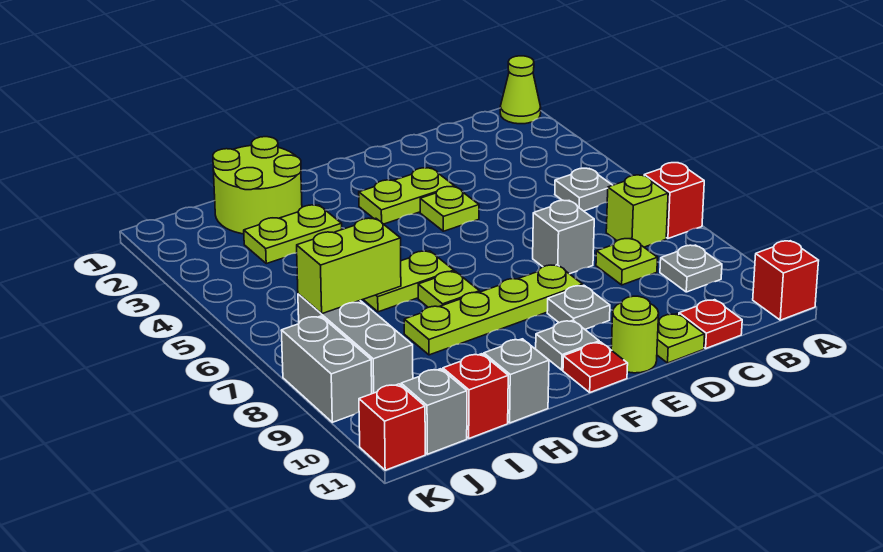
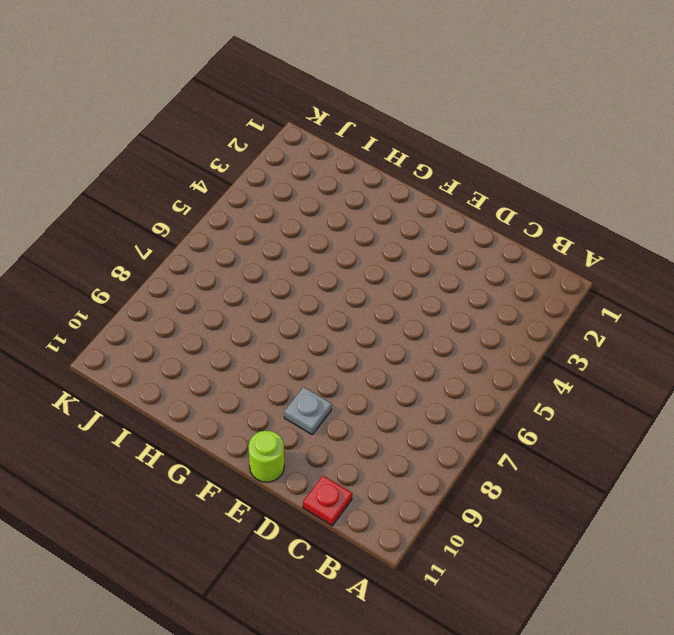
none -> lime 1x1 cone [500,56,541,124]
none -> red 1x1 brick [644,163,704,238]
none -> red 1x1 brick [753,241,819,320]

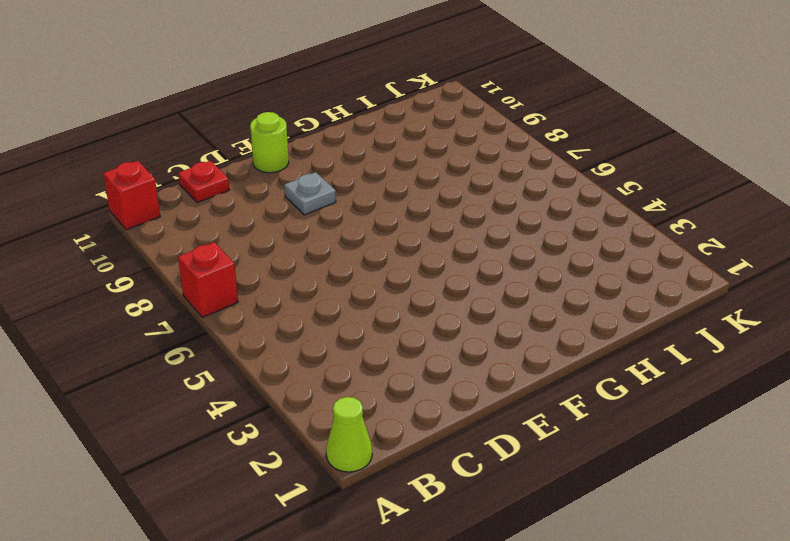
none -> grey 1x1 plate [555,168,612,211]
none -> lime 1x1 brick [606,175,668,247]
none -> grey 1x1 plate [660,245,722,292]

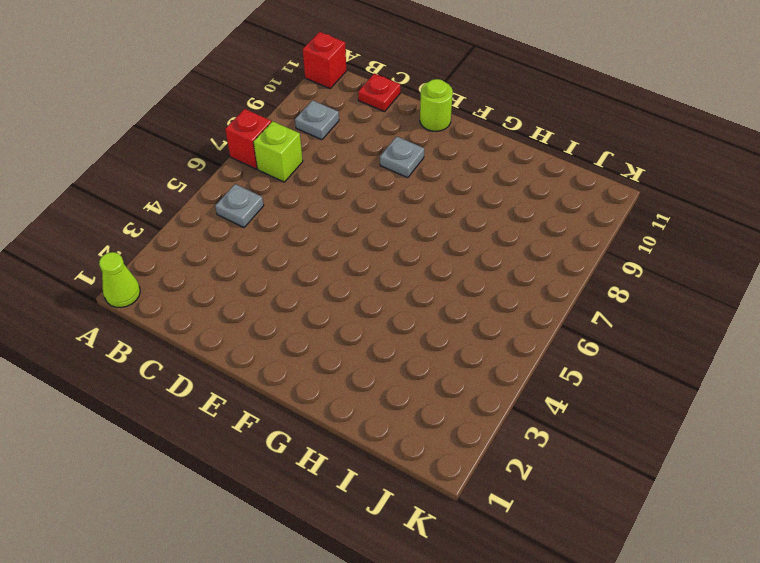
none -> lime 1x1 plate [596,238,658,285]
none -> grey 1x1 brick [533,200,594,274]
none -> lime 1x1 plate [657,314,705,363]

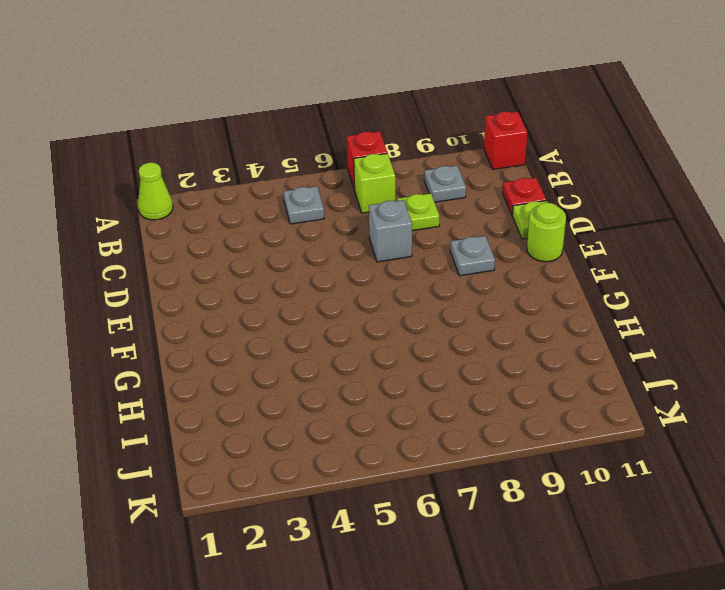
none -> lime 1x2 plate [359,168,454,224]
none -> lime 1x1 plate [420,187,479,231]
none -> lime 1x4 plate [404,265,583,355]

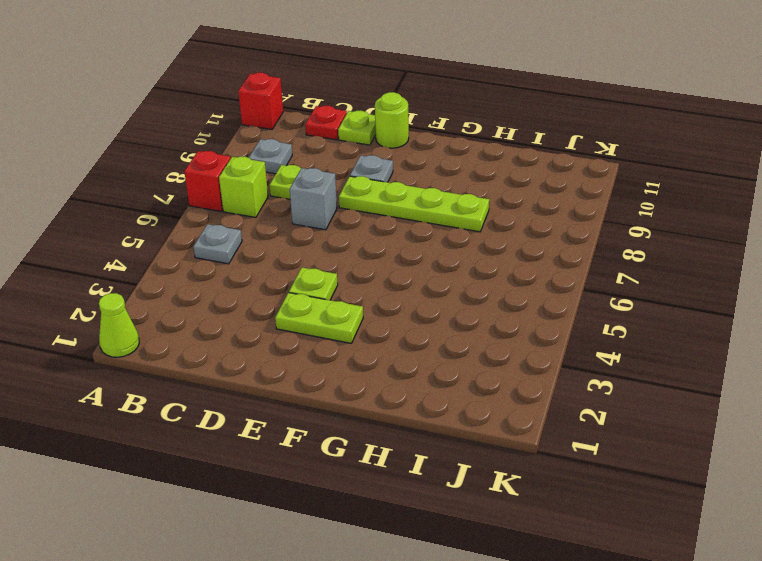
none -> grey 1x1 plate [536,320,599,370]
none -> red 1x1 plate [563,342,628,392]
none -> lime 1x2 plate [363,251,454,312]

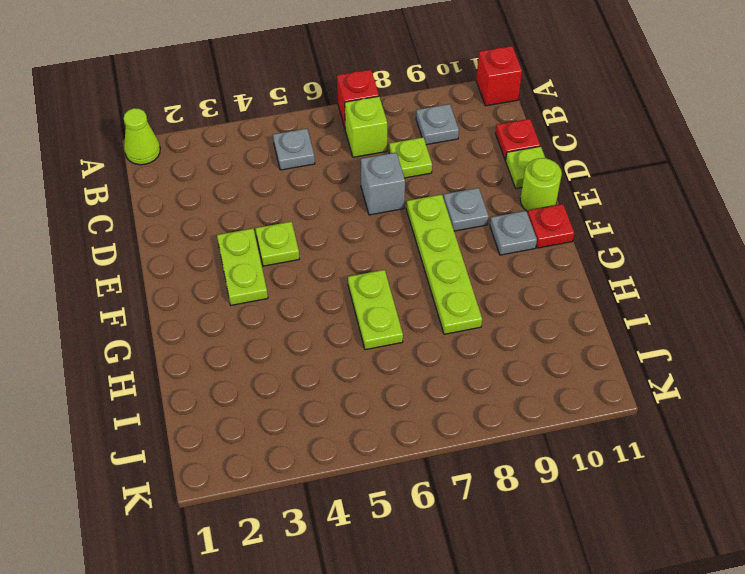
none -> lime 1x1 plate [418,271,480,307]
none -> lime 2x2 round brick [213,137,302,234]
none -> lime 1x2 plate [244,205,342,264]

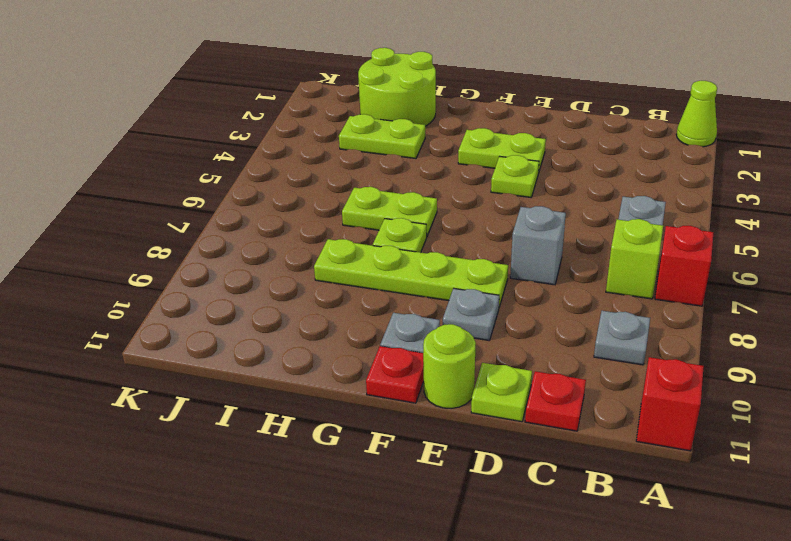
none -> lime 1x1 plate [596,238,658,285]
none -> grey 1x1 brick [484,339,549,423]
none -> red 1x1 brick [443,354,508,438]

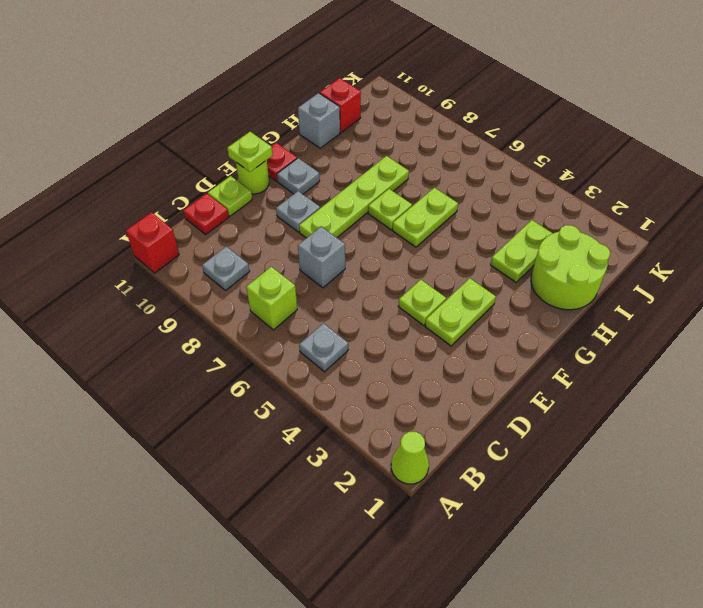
lime 1x1 plate [227,132,273,172] -> lime 1x1 plate moved to [596,238,658,285]
none -> red 1x1 brick [644,163,704,238]
none -> grey 1x3 brick [298,294,413,394]
none -> grey 1x1 brick [401,369,467,454]

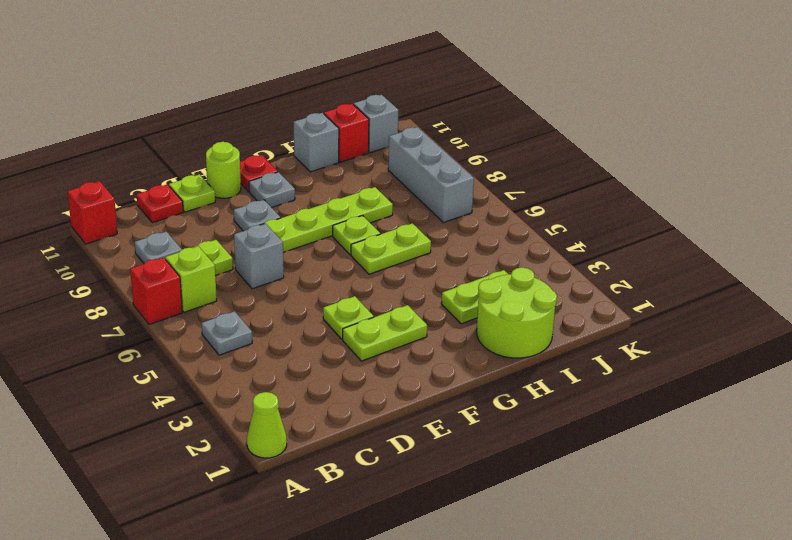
none -> grey 1x2 brick [281,316,372,422]
none -> red 1x1 brick [359,384,425,470]
none -> lime 1x2 brick [297,218,401,314]

